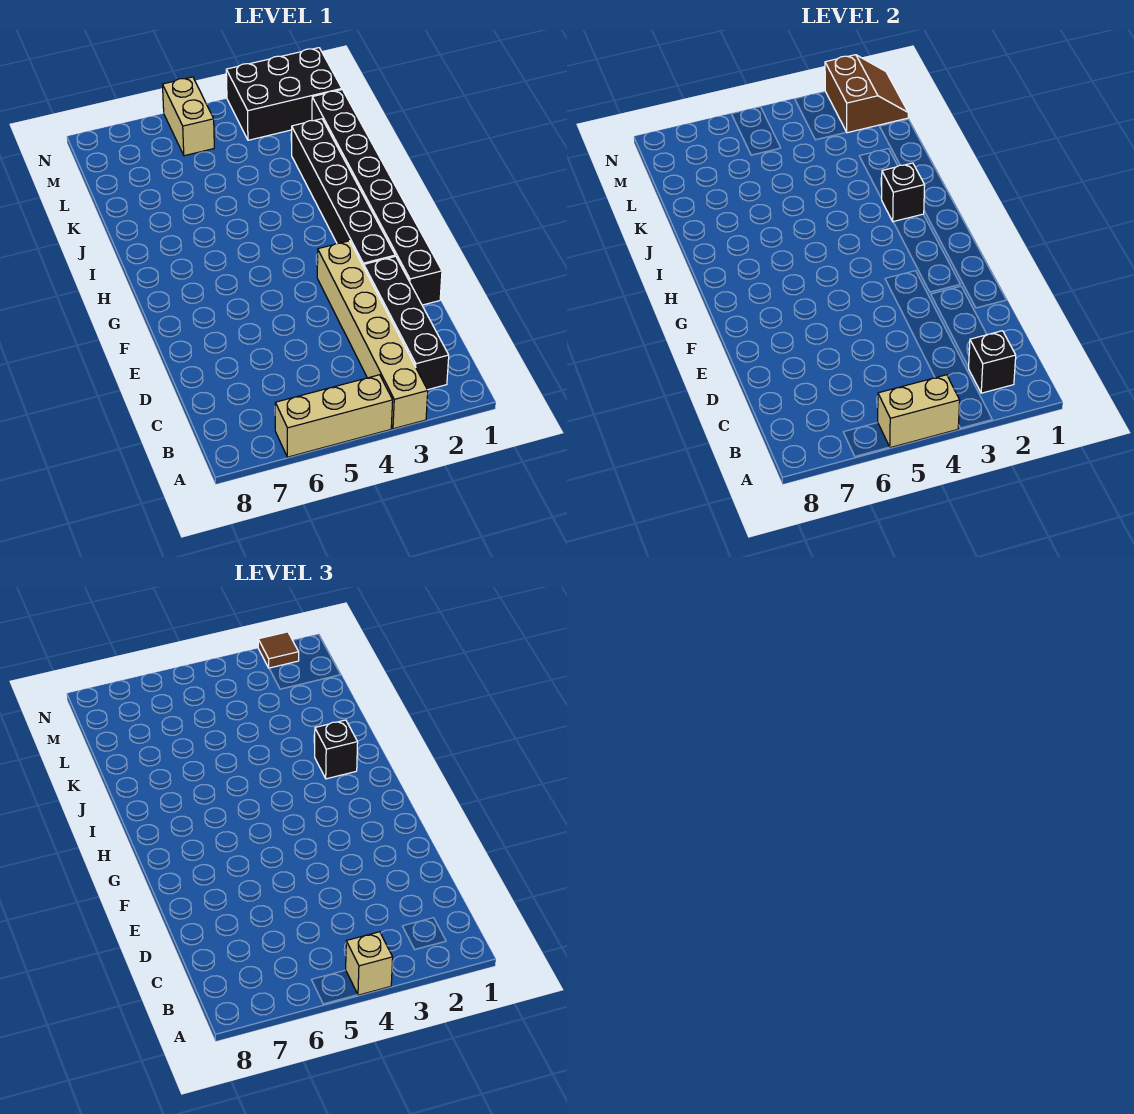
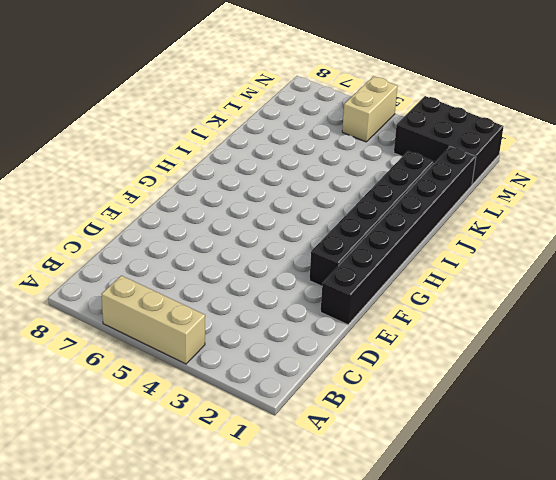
none -> tan 1x6 brick [317,241,428,429]
none -> black 1x4 brick [364,256,449,390]
none -> tan 1x2 brick [878,375,960,448]

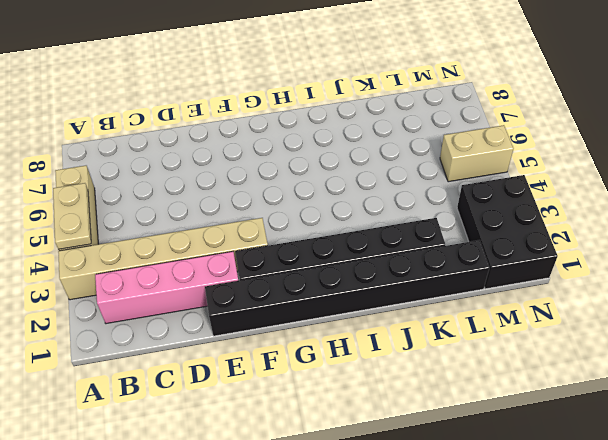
tan 1x2 plate [53,183,91,250] -> tan 1x2 brick [878,375,960,448]
pink 1x4 brick [95,252,238,324] -> black 1x4 brick [364,256,449,390]
none -> black 1x1 brick [969,331,1016,393]
none -> black 1x1 brick [881,163,925,222]
none -> brown 2x2 slope [825,55,908,133]

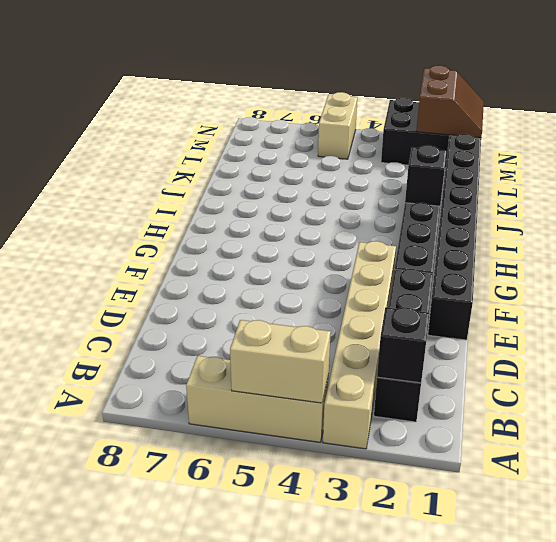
none -> tan 1x1 brick [346,932,393,995]
none -> black 1x1 brick [315,720,358,779]
none -> brown 1x1 tile [258,632,299,668]

